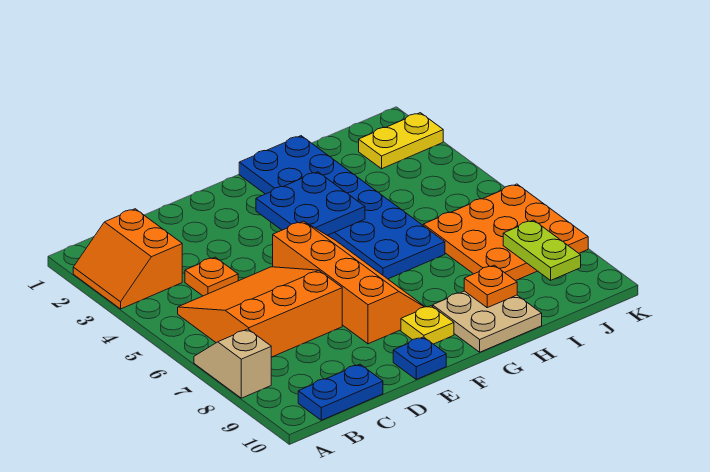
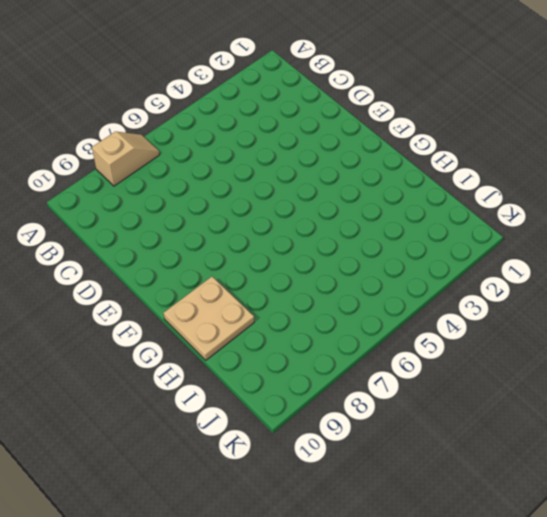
none -> orange 2x2 slope [73,209,182,309]
none -> orange 3x3 slope [178,267,342,357]
none -> blue 1x2 plate [298,364,383,420]

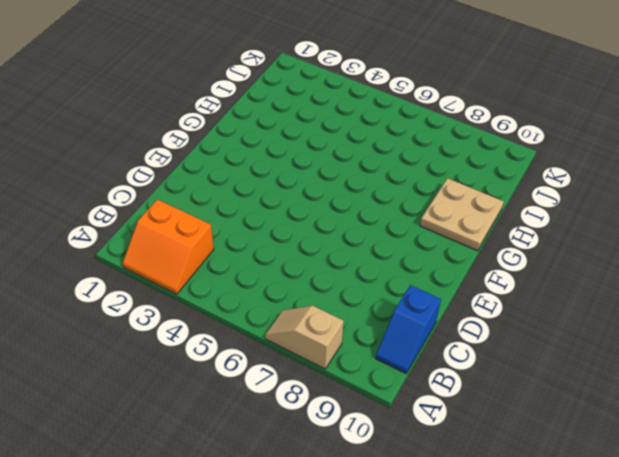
blue 1x2 slope [376,285,441,373] -> blue 1x2 plate [298,364,383,420]
none -> orange 3x3 slope [178,267,342,357]
none -> orange 1x1 plate [185,257,238,296]
none -> orange 2x4 slope [273,221,425,344]

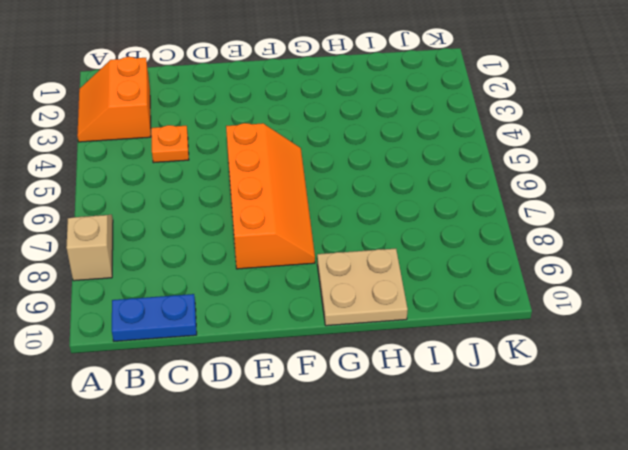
none -> orange 3x3 slope [178,267,342,357]
none -> blue 1x1 plate [393,337,446,379]
none -> yellow 1x1 plate [401,306,454,344]

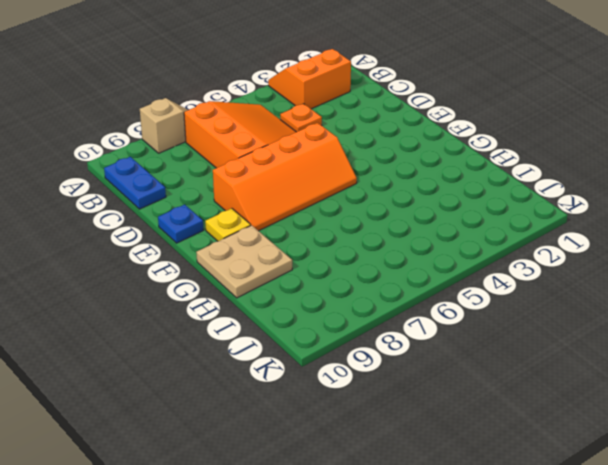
none -> blue 2x6 plate [239,136,445,279]
none -> orange 3x3 plate [423,184,588,280]
none -> yellow 1x2 plate [359,113,443,169]

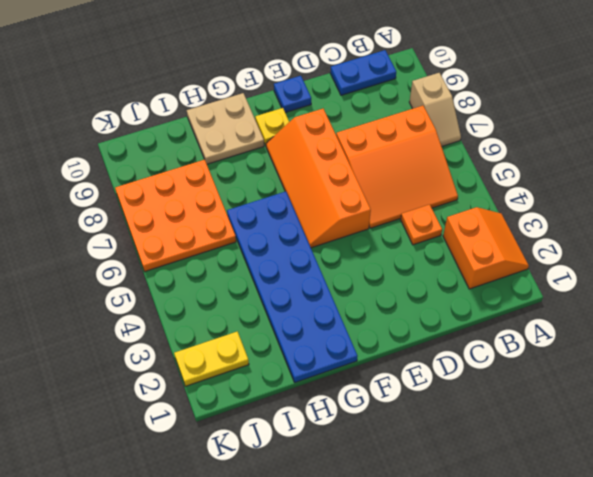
none -> blue 2x2 plate [256,172,365,235]
none -> orange 1x1 plate [464,265,517,308]
none -> lime 1x2 plate [503,220,581,280]

